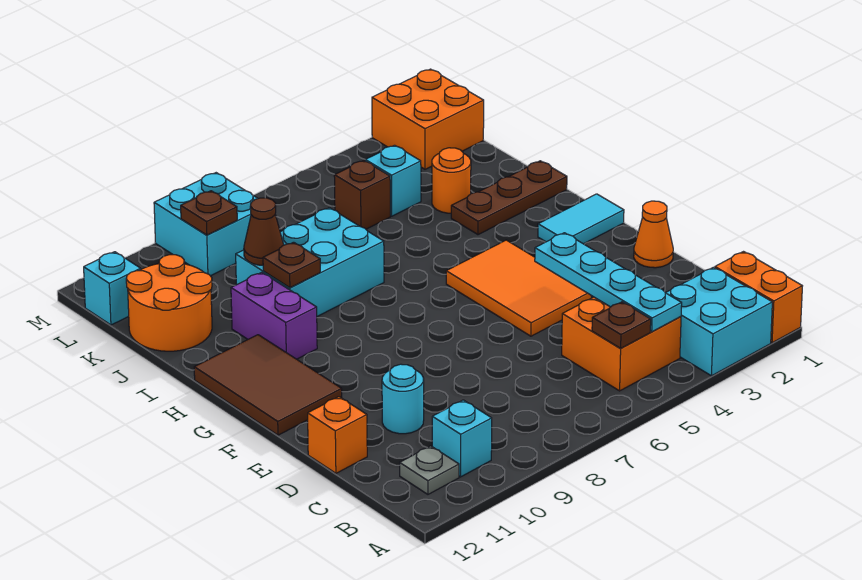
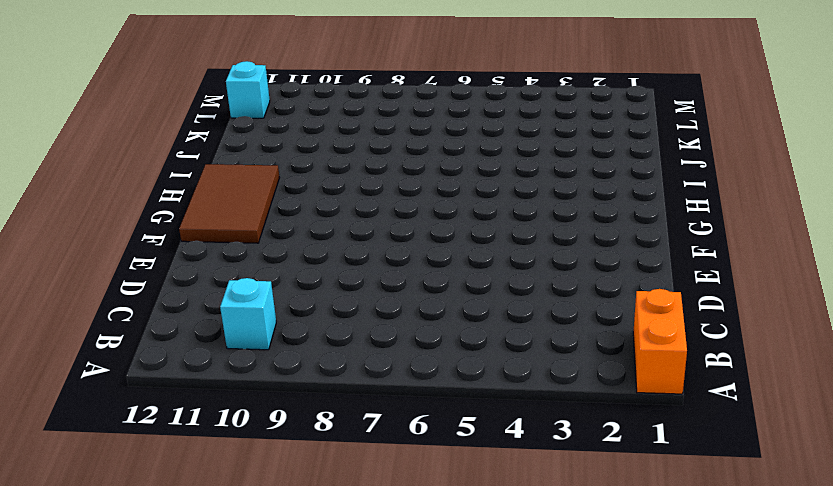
none -> cyan 2x2 brick [666,267,772,376]
none -> orange 2x2 brick [562,297,681,391]
none -> grey 1x1 plate [400,446,459,494]

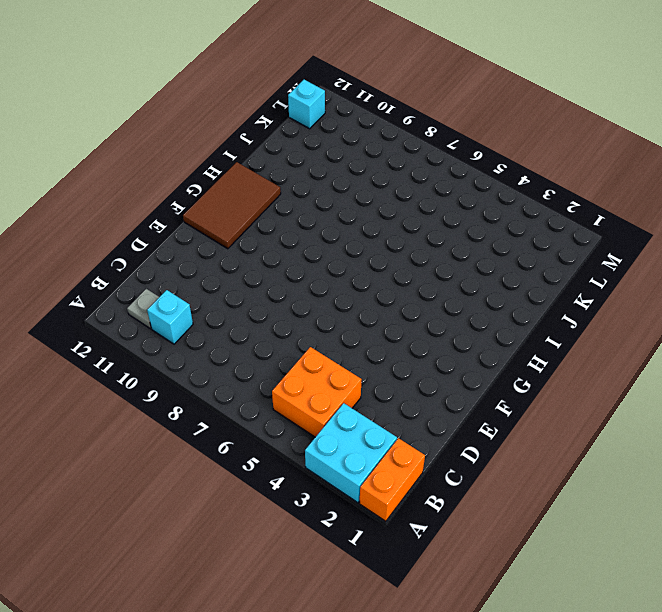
none -> cyan 1x1 round brick [382,364,424,434]
none -> orange 1x1 brick [308,397,367,473]
none -> orange 1x1 cone [634,201,673,268]

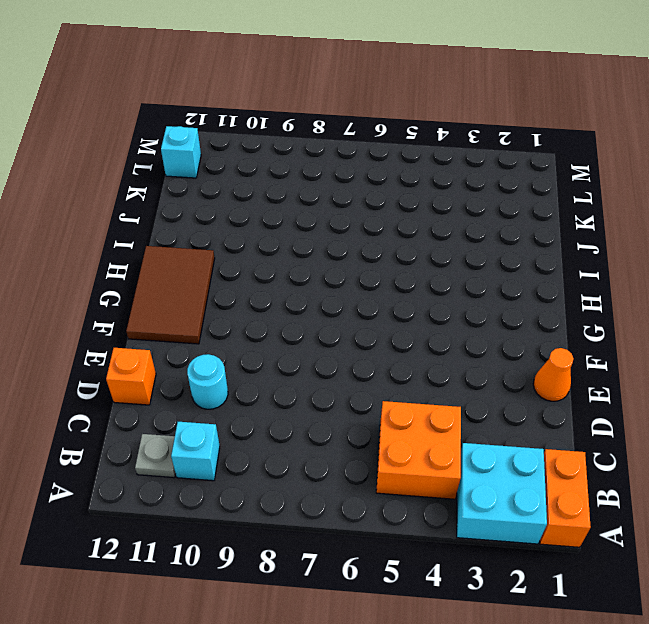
none -> orange 2x3 tile [446,240,591,336]
none -> cyan 1x2 tile [538,194,624,244]
none -> purple 1x2 brick [231,272,317,359]

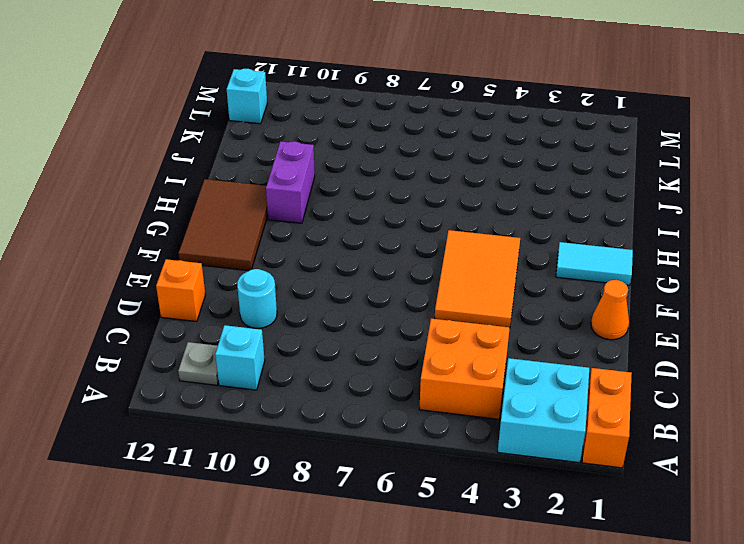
none -> brown 1x3 plate [451,161,567,235]
none -> cyan 2x3 brick [236,208,384,316]
none -> orange 1x1 round brick [432,148,471,213]

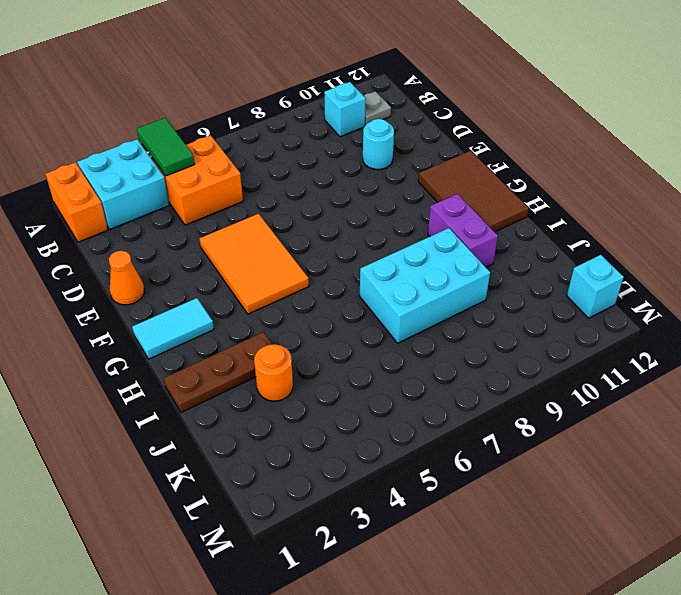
green 1x2 tile [137,118,195,176] -> cyan 1x4 plate [535,233,682,332]
none -> orange 1x1 brick [308,397,367,473]
none -> orange 2x2 round brick [126,255,212,351]
none -> cyan 1x1 brick [365,145,421,216]

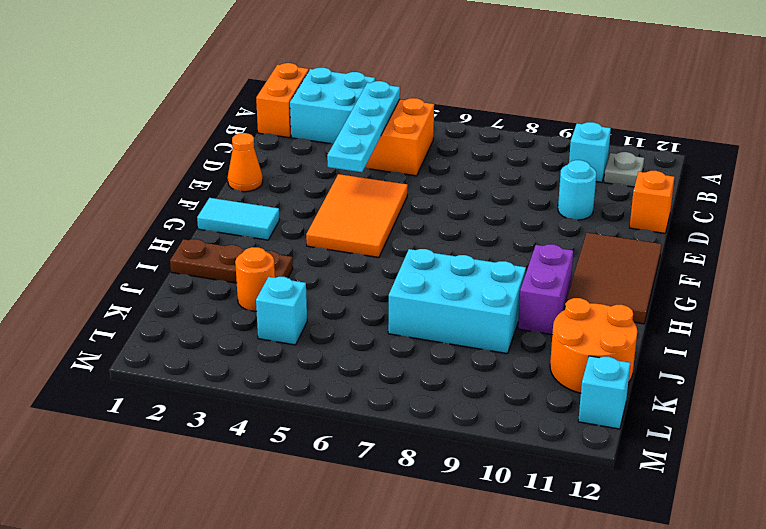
none -> brown 1x1 brick [334,160,390,229]
none -> orange 2x2 brick [372,69,484,169]
none -> cyan 2x2 brick [154,173,258,276]

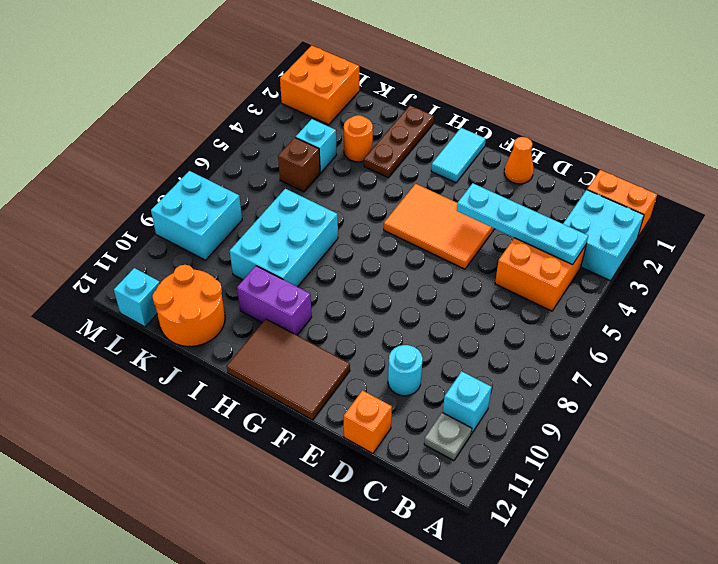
none -> brown 1x1 plate [592,302,651,348]
none -> brown 1x1 plate [263,242,320,288]
none -> brown 1x1 cone [244,198,284,265]

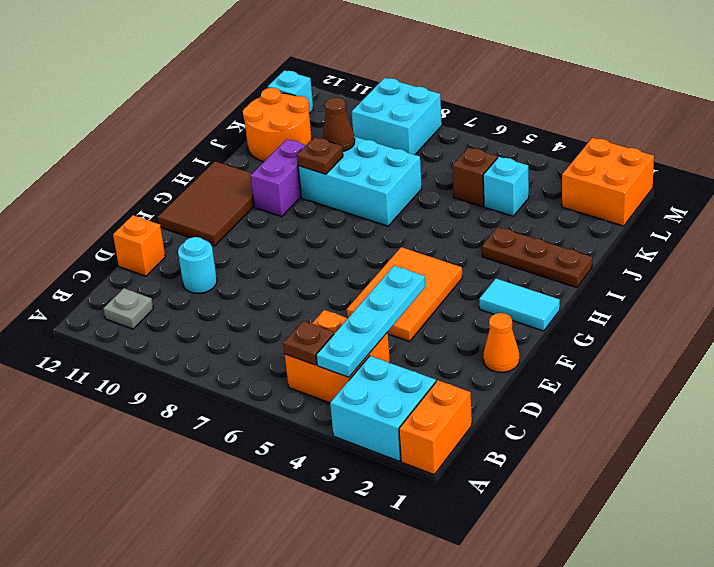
none -> cyan 1x1 brick [432,400,492,477]
none -> orange 1x1 round brick [432,148,471,213]
none -> brown 1x1 plate [181,191,237,235]

